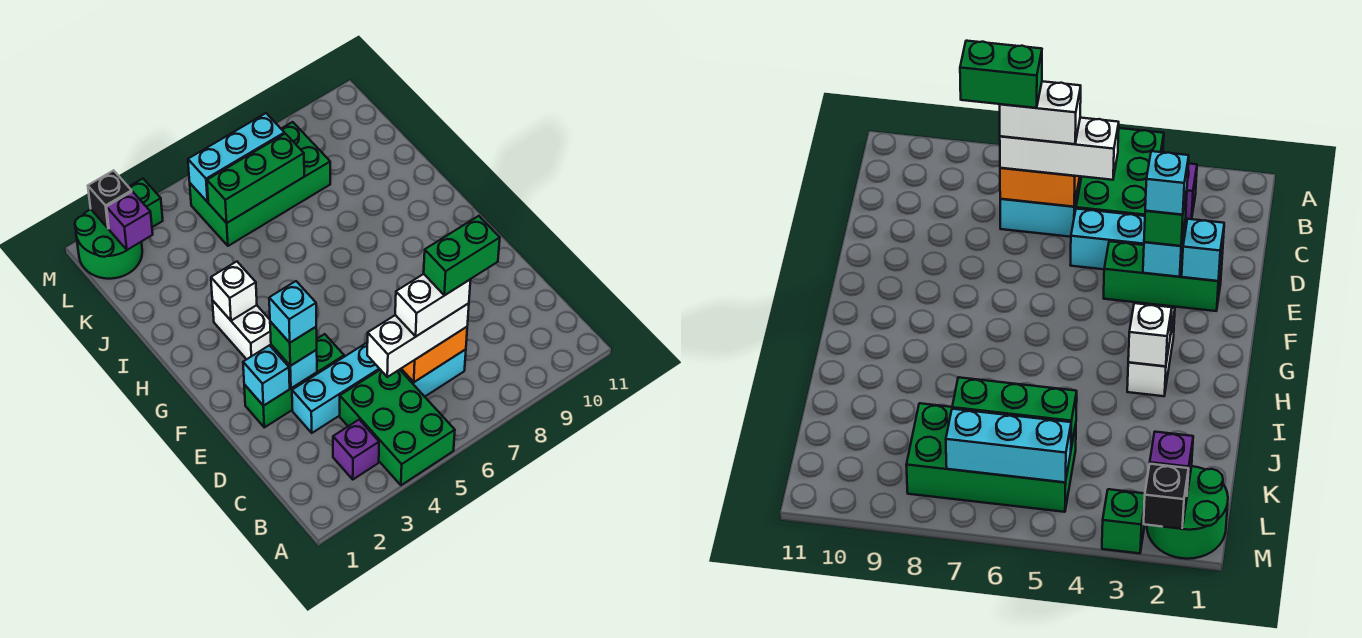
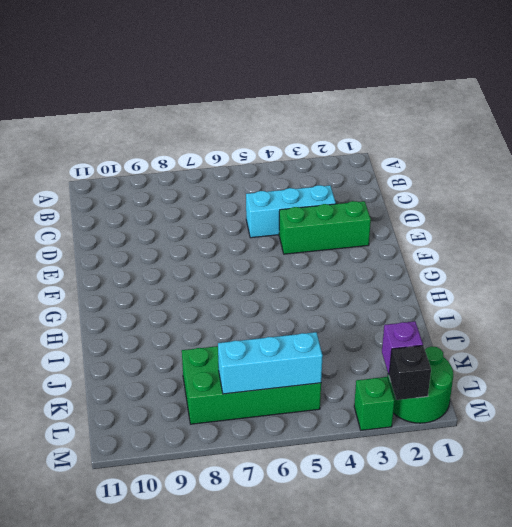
none -> green 2x3 brick [340,370,455,485]
none -> purple 1x1 brick [333,420,379,479]
none -> cyan 1x2 brick [400,349,466,397]

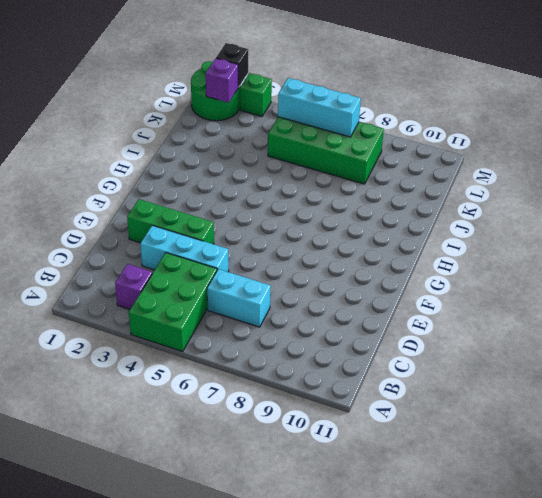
none -> white 1x2 brick [212,300,271,359]
none -> orange 1x2 brick [401,327,467,382]
none -> cyan 1x1 brick [243,345,290,406]

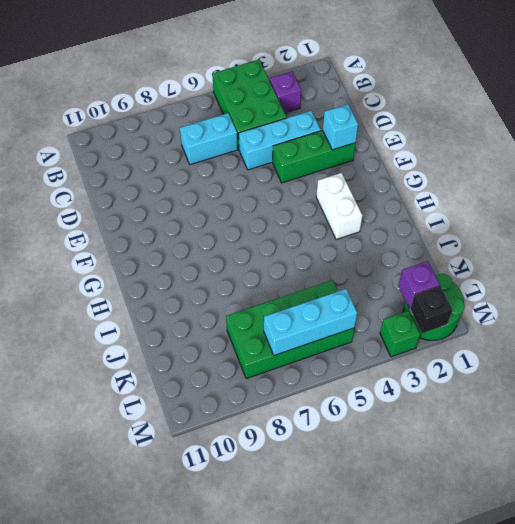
none -> orange 1x2 brick [401,327,467,382]
none -> cyan 1x1 brick [271,345,317,388]
none -> white 1x1 brick [211,262,257,321]

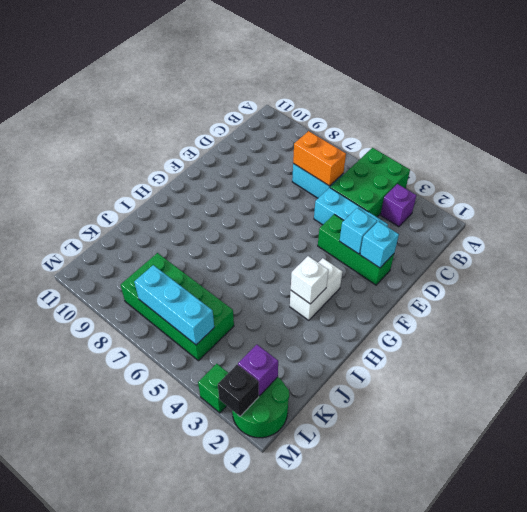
none -> green 1x3 brick [207,134,304,223]
none -> white 1x3 brick [367,303,469,377]
none -> green 1x1 brick [270,321,317,366]

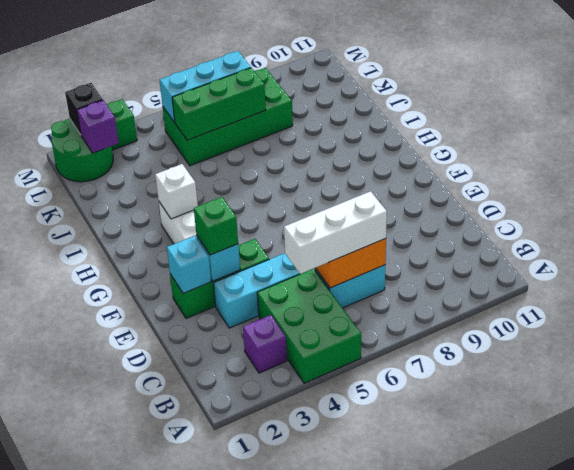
none -> white 1x2 brick [395,274,471,336]
none -> cyan 1x1 brick [269,281,316,343]
none -> green 1x2 brick [424,216,500,295]

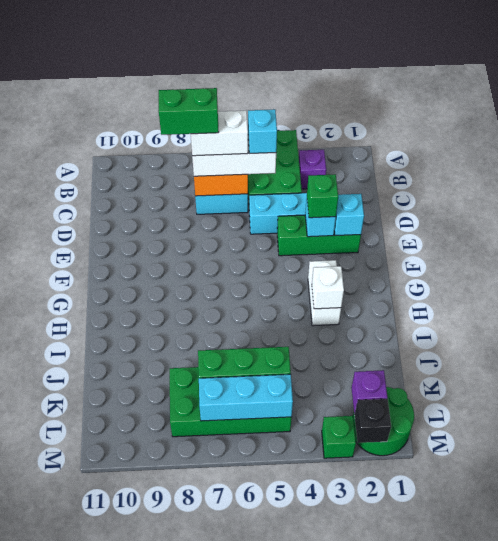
cyan 1x1 brick [248,109,277,154] -> cyan 1x1 brick moved to [269,281,316,343]

